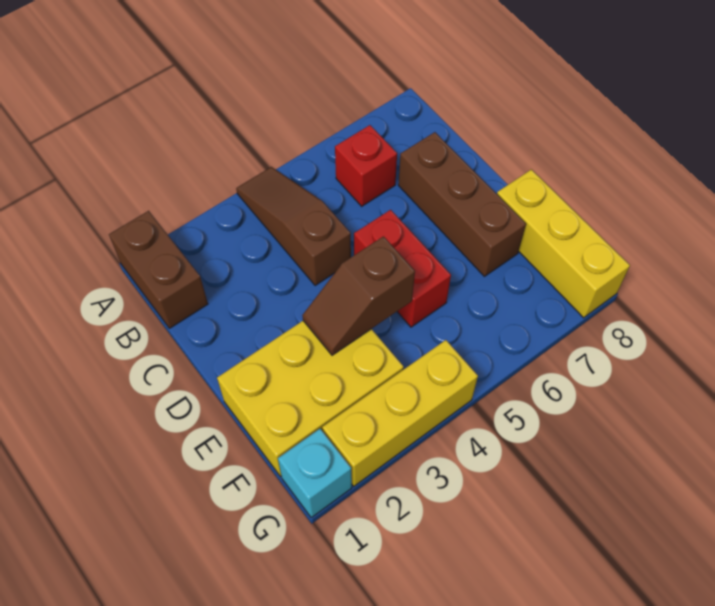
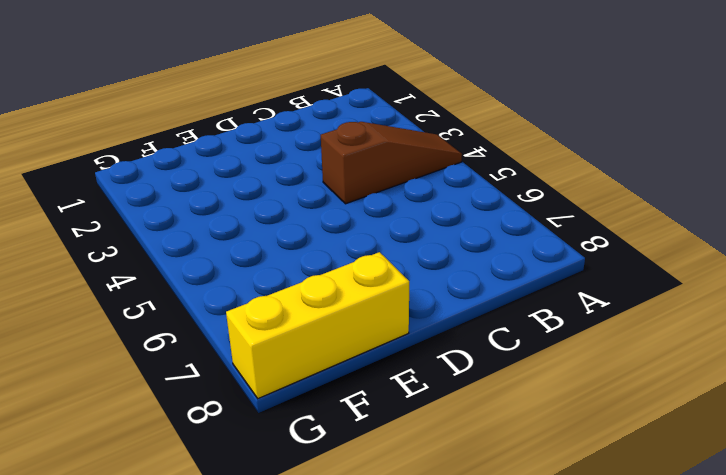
none -> brown 1x2 brick [109,211,208,328]
none -> red 1x1 brick [335,125,397,206]

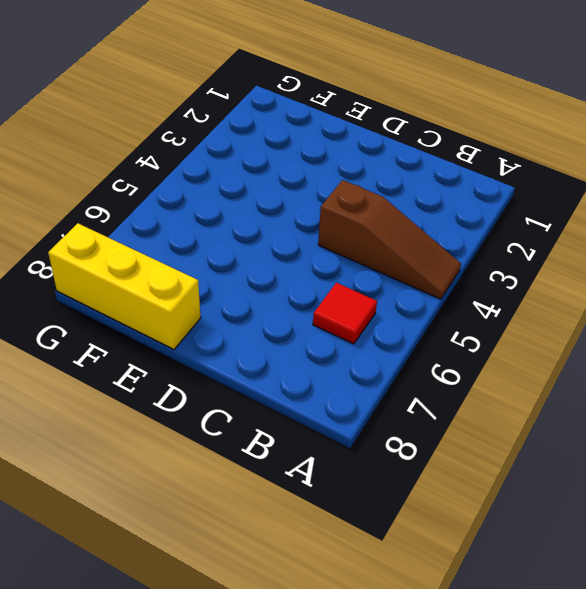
red 1x1 tile [313,283,377,344] -> red 1x1 brick [335,125,397,206]
none -> brown 1x2 brick [109,211,208,328]
none -> brown 1x3 brick [398,132,526,276]

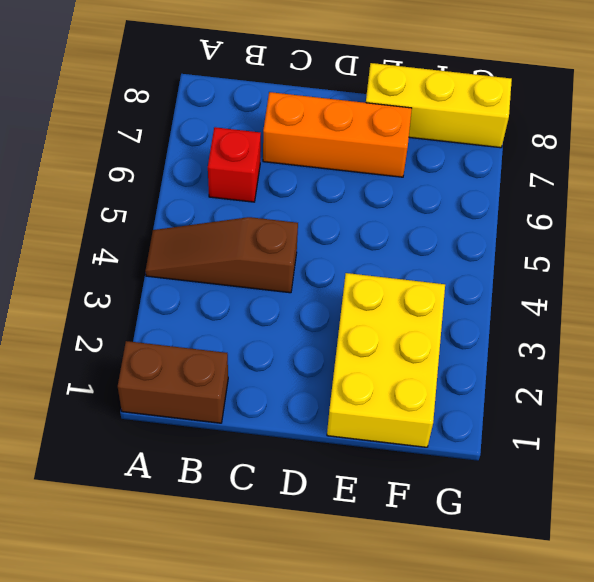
orange 1x3 brick [263,92,412,177] -> brown 1x3 brick [398,132,526,276]
none -> red 1x2 brick [354,210,451,327]
none -> cyan 1x1 brick [278,429,352,518]

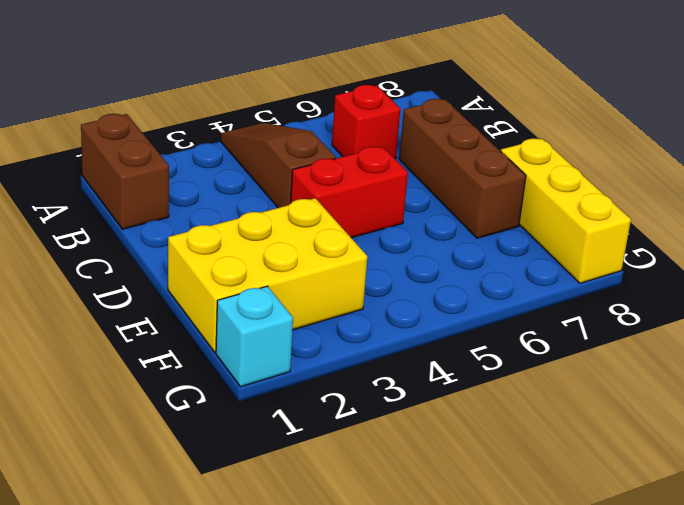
red 1x2 brick [291,147,408,238] -> red 1x2 brick turned to [354,210,451,327]
none -> yellow 1x3 brick [322,340,478,486]
none -> brown 1x2 slope [302,237,415,355]

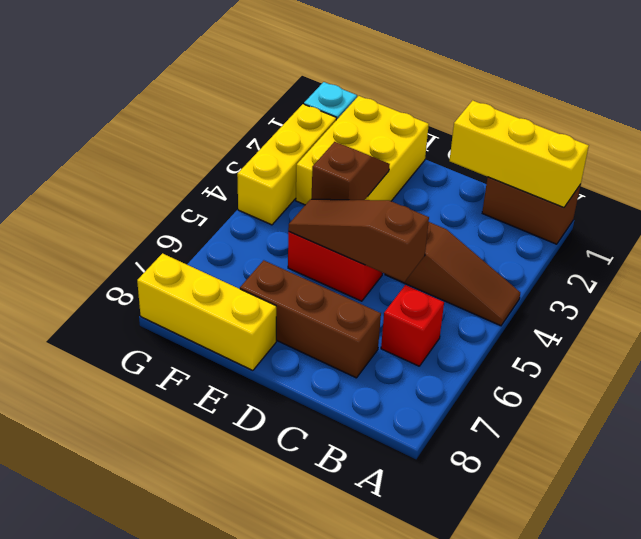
yellow 1x3 brick [450,100,589,207] -> none
brown 1x3 slope [288,199,429,282] -> none

